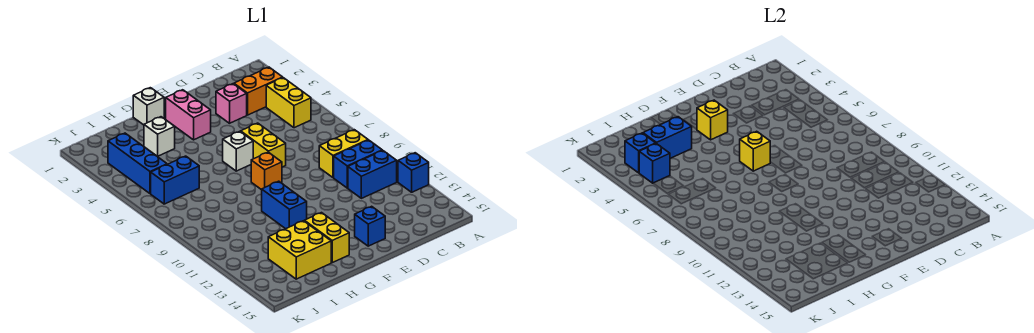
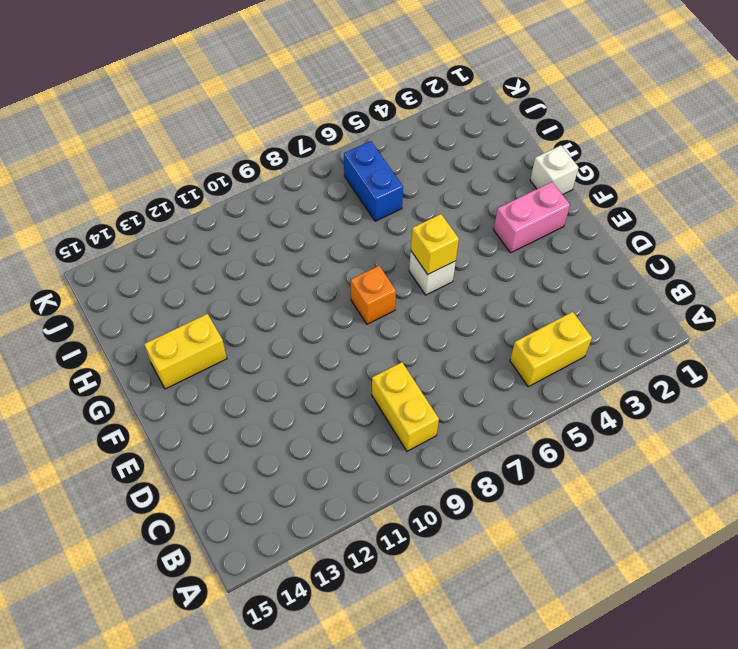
none -> blue 1x1 brick [398,153,429,192]
none -> orange 1x2 brick [234,67,283,115]
none -> blue 1x2 brick [334,140,382,188]

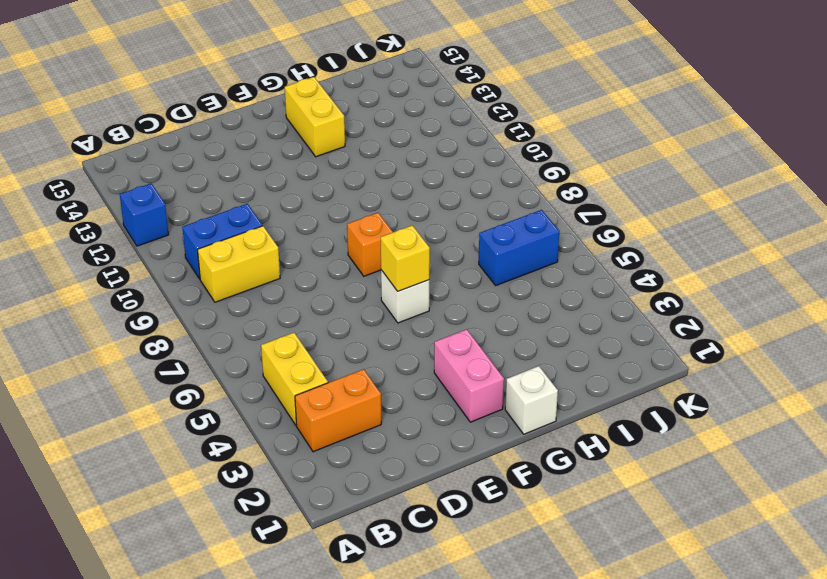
none -> blue 1x2 brick [348,150,397,198]
none -> pink 1x1 brick [216,84,247,123]
none -> yellow 1x2 brick [241,123,286,167]

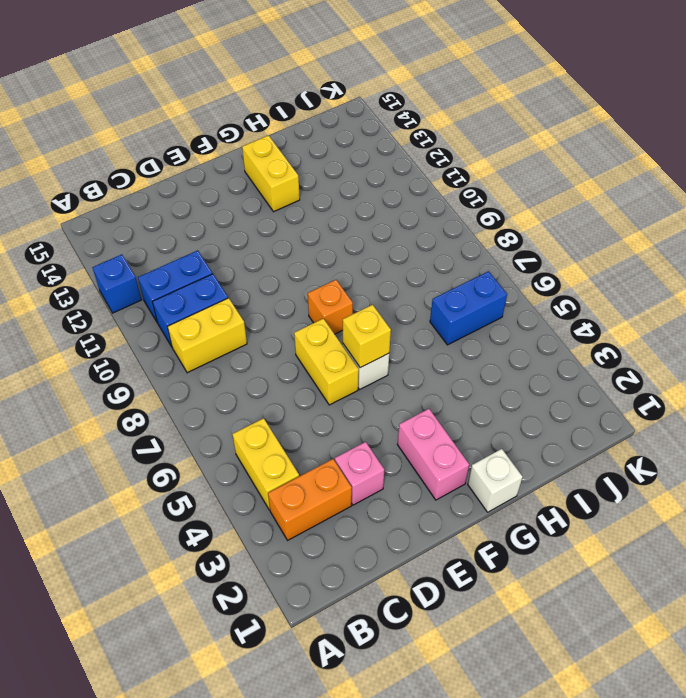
none -> blue 1x1 brick [355,206,385,246]
none -> blue 1x2 brick [262,181,307,229]
none -> white 1x1 brick [144,117,175,157]

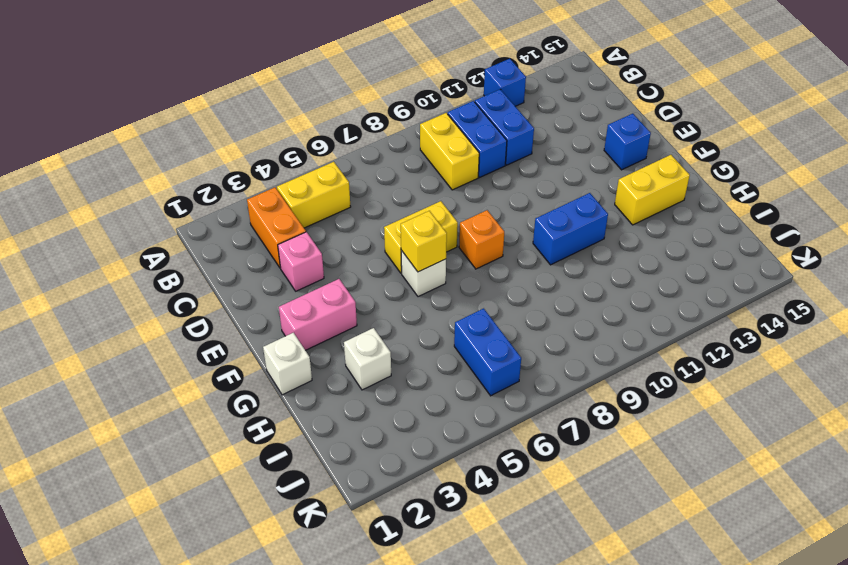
none -> yellow 2x2 brick [268,221,331,279]
none -> blue 1x3 brick [108,133,167,194]
none -> yellow 1x1 brick [697,100,728,140]

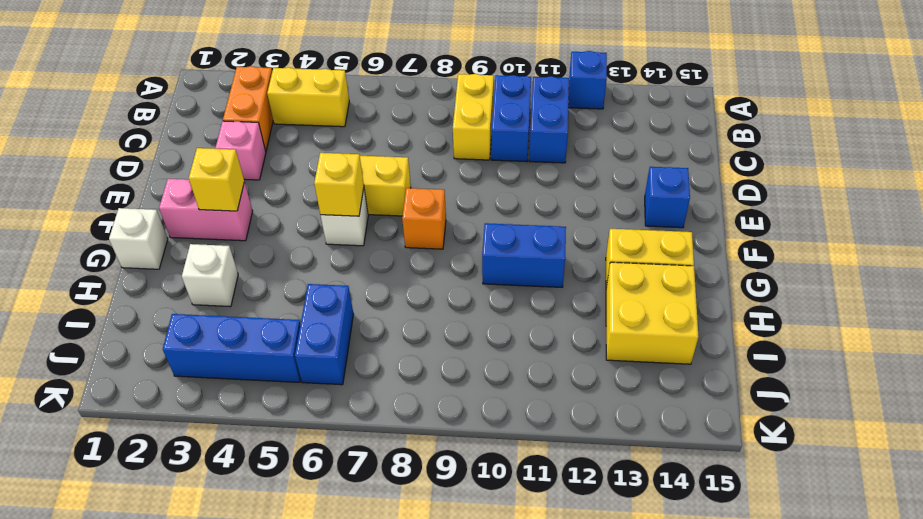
none -> blue 1x2 brick [643,117,692,158]
none -> blue 1x1 brick [625,133,656,173]
none -> blue 1x1 brick [639,144,670,183]

